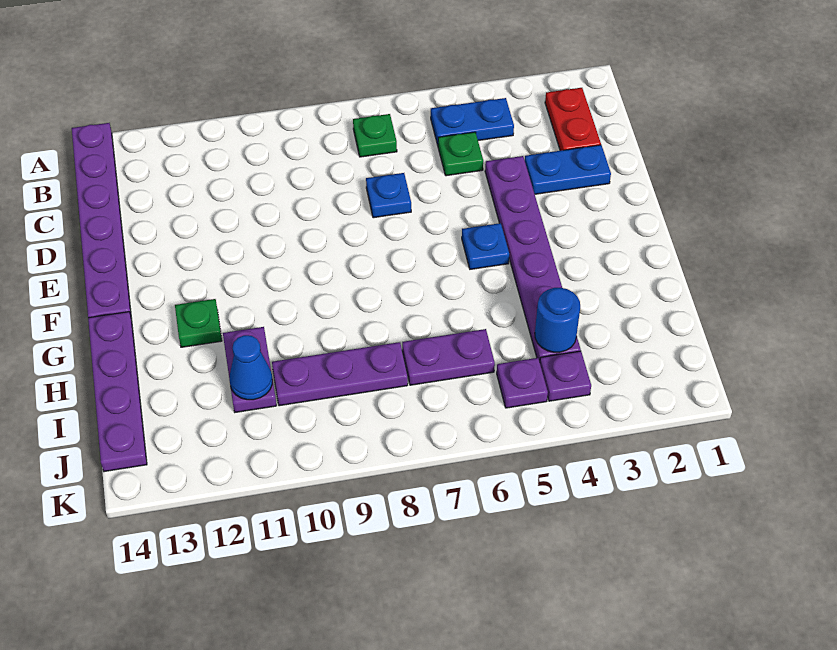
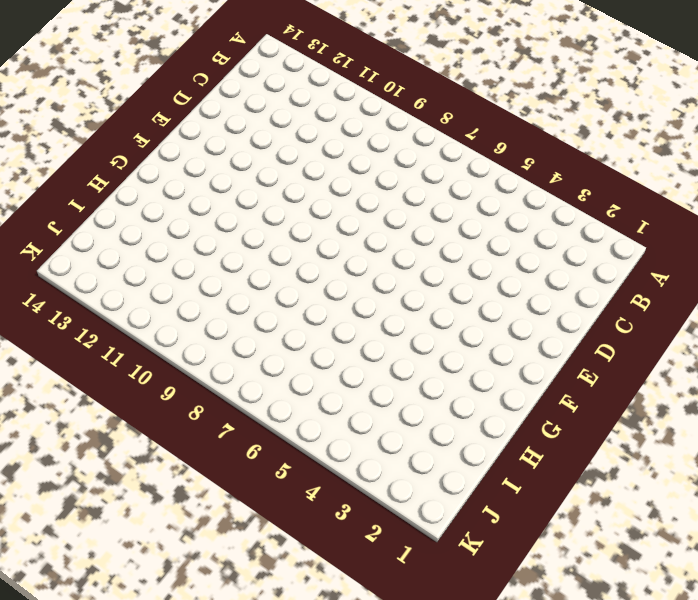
none -> purple 1x6 plate [72,123,132,319]
none -> red 1x2 plate [545,88,601,151]
none -> blue 1x2 plate [431,98,514,145]

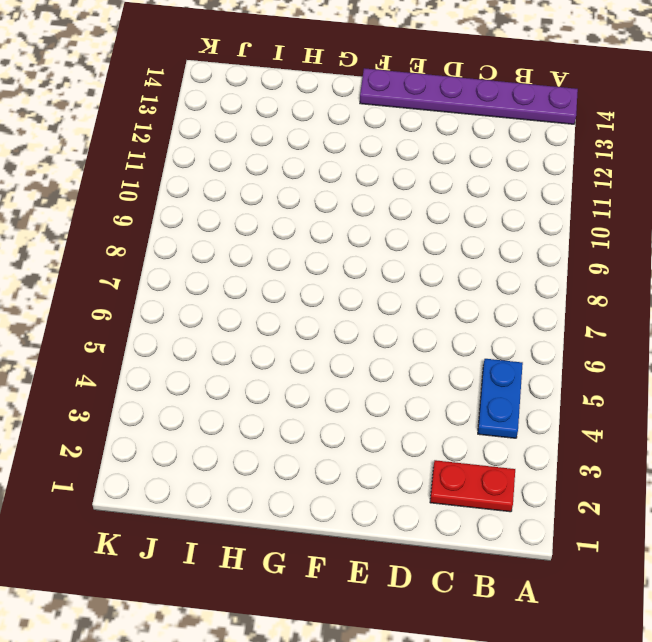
none -> green 1x1 plate [353,114,397,157]
none -> green 1x1 plate [438,132,483,176]
none -> blue 1x2 plate [525,145,611,194]

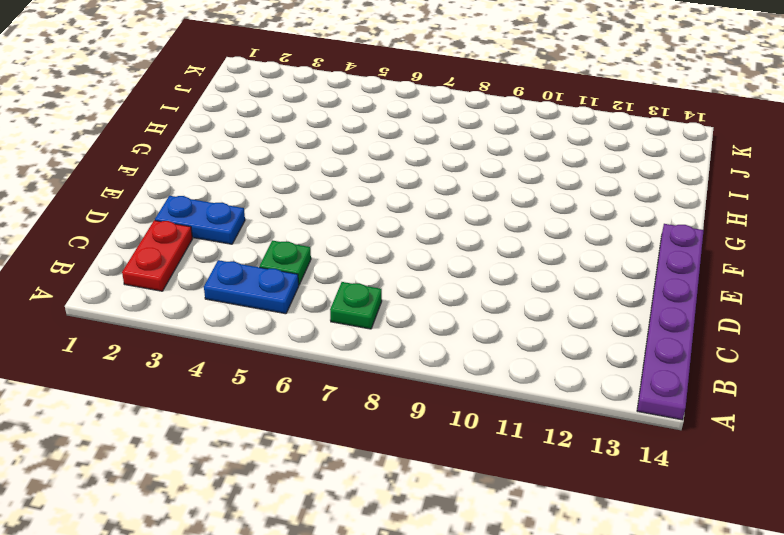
none -> purple 1x6 plate [485,156,581,362]
none -> blue 1x1 plate [366,173,411,218]
none -> blue 1x1 plate [462,223,509,269]

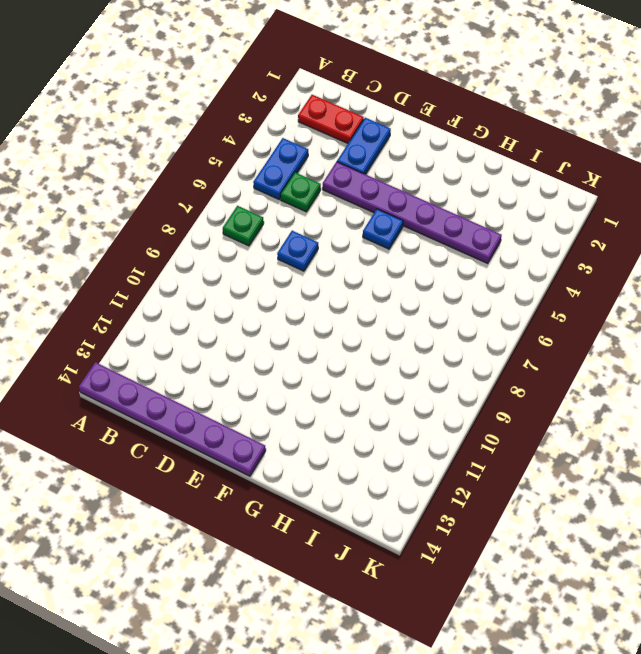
none -> green 1x1 plate [175,299,222,347]
none -> purple 1x4 plate [88,312,147,472]
none -> purple 1x2 plate [223,327,276,412]

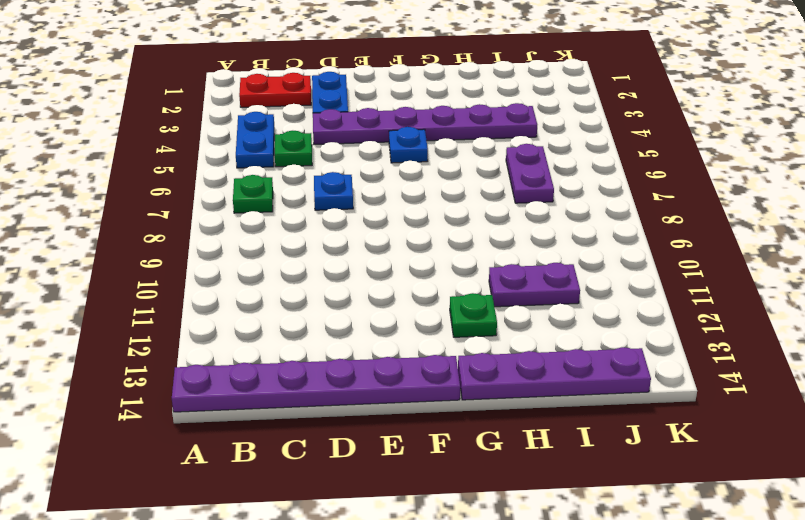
none -> purple 1x3 plate [272,342,408,406]
none -> purple 1x1 plate [540,351,591,401]
none -> purple 1x1 plate [497,358,548,408]

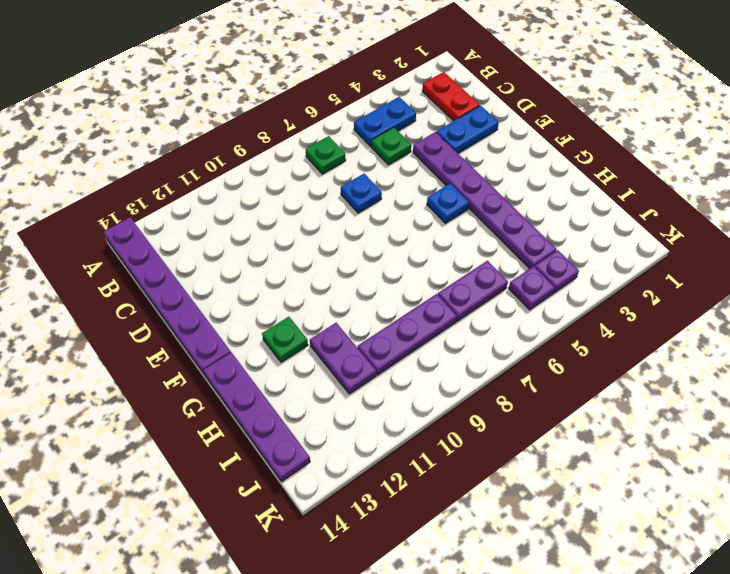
none -> blue 1x1 round brick [535,288,580,352]
none -> blue 1x1 cone [229,335,272,400]

